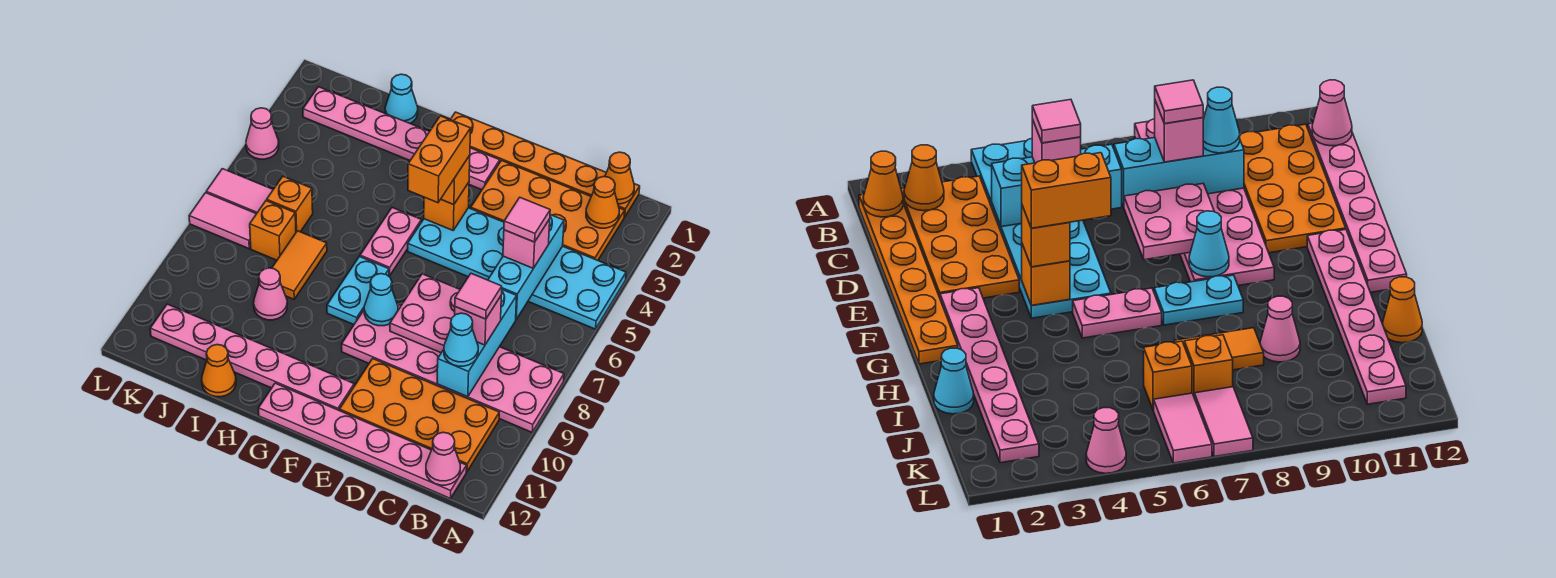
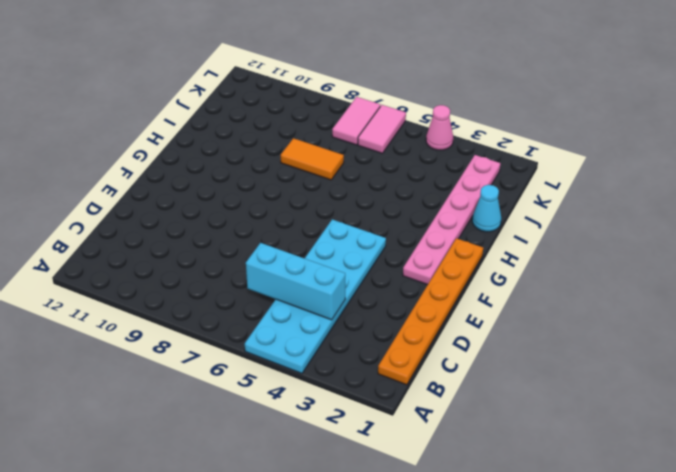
none -> pink 2x6 plate [342,304,564,432]
none -> orange 2x4 plate [471,161,625,260]
none -> orange 2x4 plate [340,359,499,472]
none -> pink 1x6 plate [258,383,467,499]

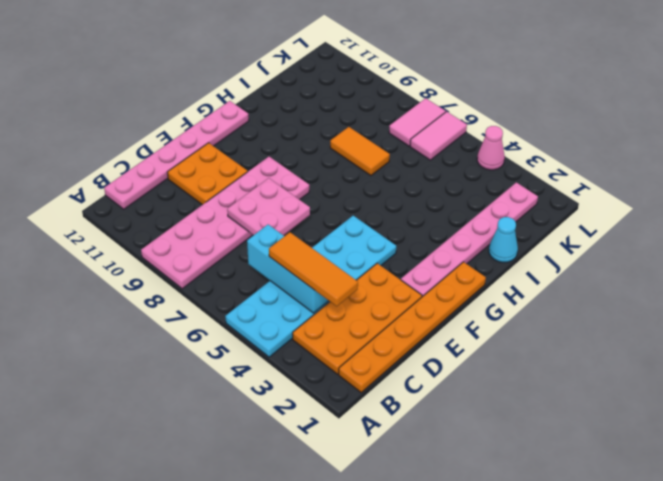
orange 1x3 tile [269,232,358,306] -> pink 1x1 brick [503,219,550,268]
orange 2x2 plate [167,143,248,205] -> orange 2x4 plate [340,359,499,472]
none -> pink 1x6 plate [150,304,354,411]
none -> pink 1x2 plate [360,208,421,276]
none -> cyan 1x2 plate [327,257,389,325]
none -> pink 1x1 cone [254,268,287,320]

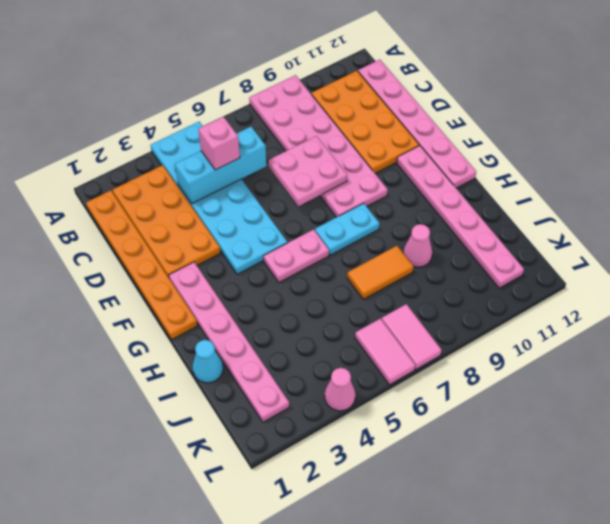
none -> orange 1x1 cone [202,345,236,397]
none -> orange 1x1 brick [267,176,313,232]
none -> orange 1x1 brick [250,201,296,260]
none -> orange 1x1 cone [605,152,634,204]

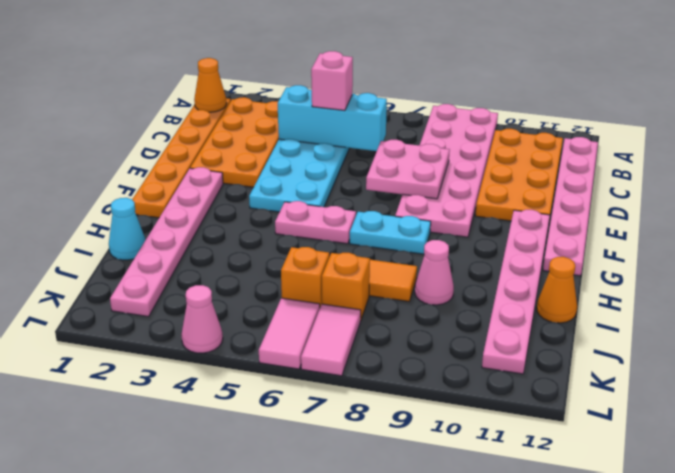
none -> orange 1x1 cone [586,177,619,228]
none -> pink 1x1 cone [426,432,460,485]
none -> cyan 1x3 brick [437,290,517,397]
none -> orange 1x1 brick [424,183,469,230]

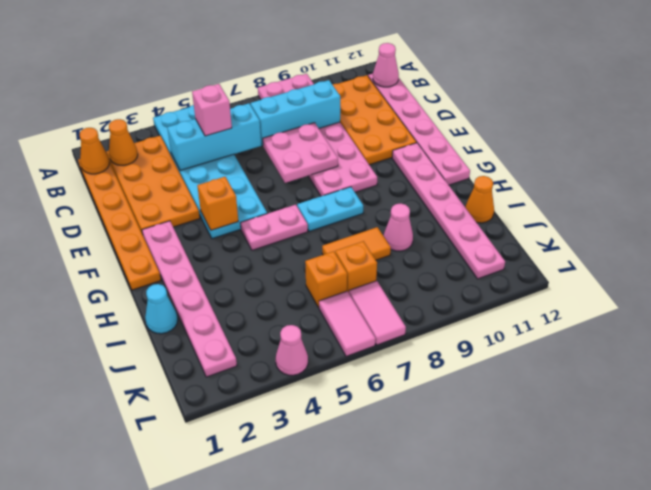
none -> cyan 1x1 cone [364,274,398,326]
none -> pink 1x1 brick [455,296,501,345]
none -> cyan 1x1 cone [444,313,478,366]
none -> orange 1x1 brick [441,155,470,205]

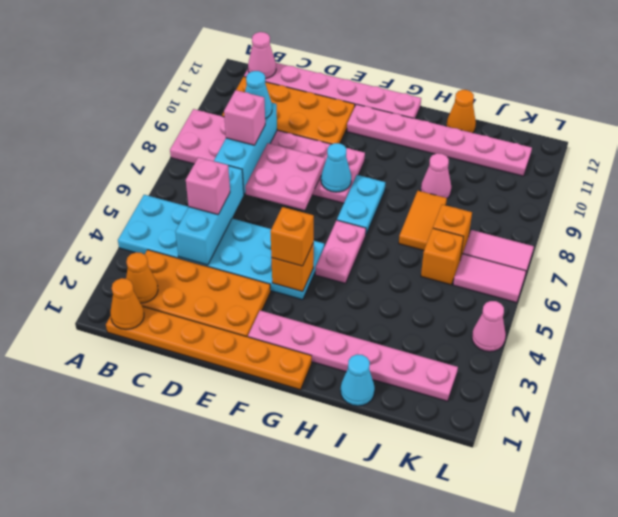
none -> pink 1x1 tile [504,197,550,242]
none -> pink 1x1 tile [455,273,502,319]
none -> orange 1x2 brick [408,116,471,203]

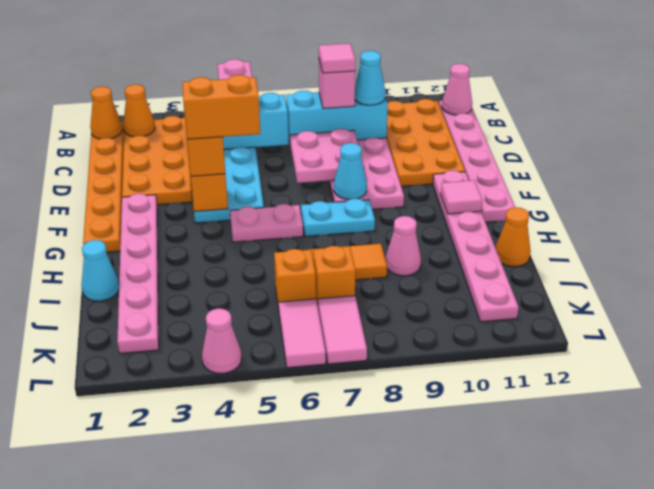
pink 1x1 tile [441,180,482,214] -> pink 1x1 tile moved to [504,197,550,242]

